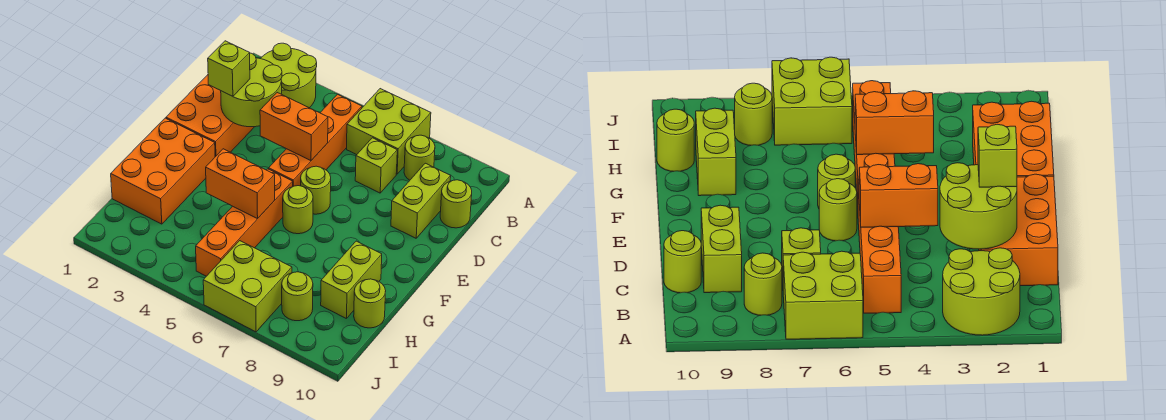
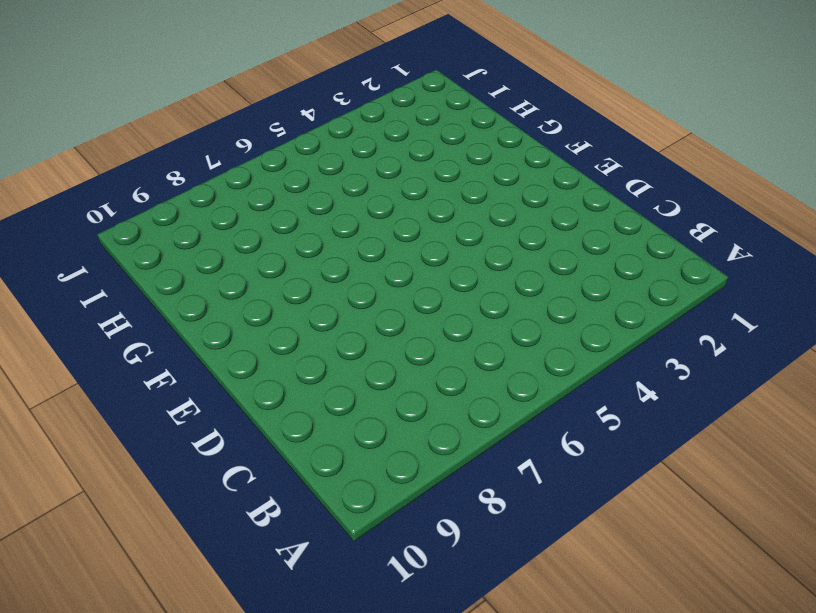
none -> lime 2x2 round brick [261,43,317,108]
none -> lime 2x2 brick [347,89,431,174]
none -> orange 1x4 brick [269,94,362,186]

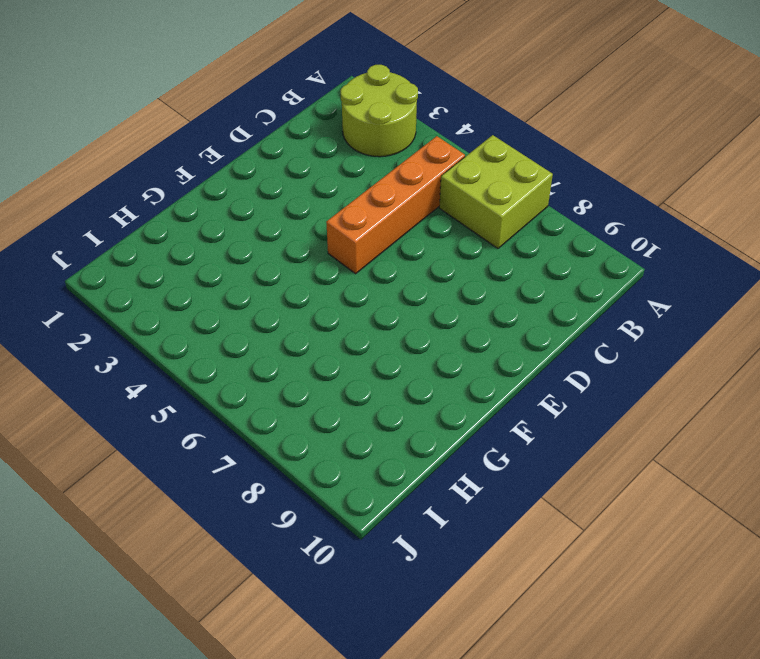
none -> lime 1x1 round brick [404,135,435,180]
none -> orange 2x3 brick [166,75,254,157]
none -> lime 1x1 brick [355,138,397,193]

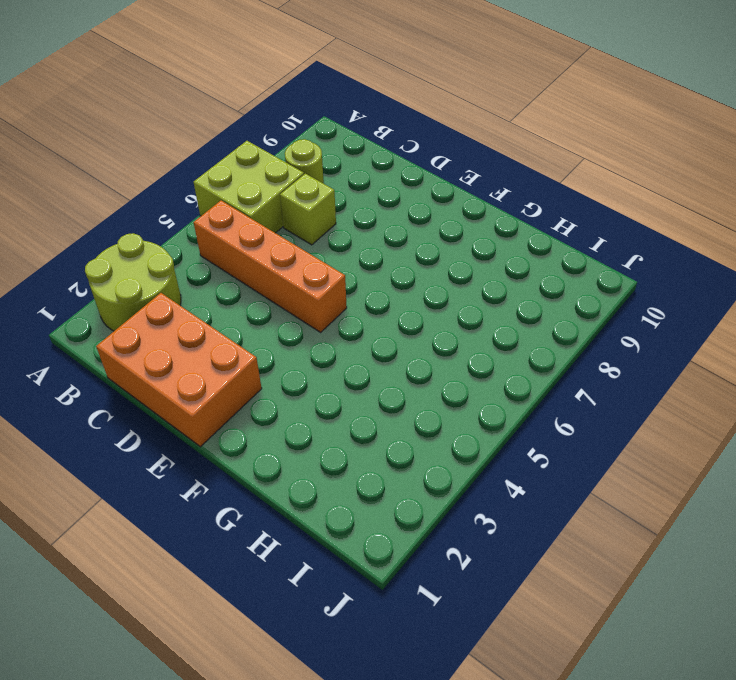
none -> lime 1x2 brick [391,163,451,238]
none -> lime 1x1 round brick [440,180,472,228]
none -> lime 1x1 round brick [301,166,331,214]

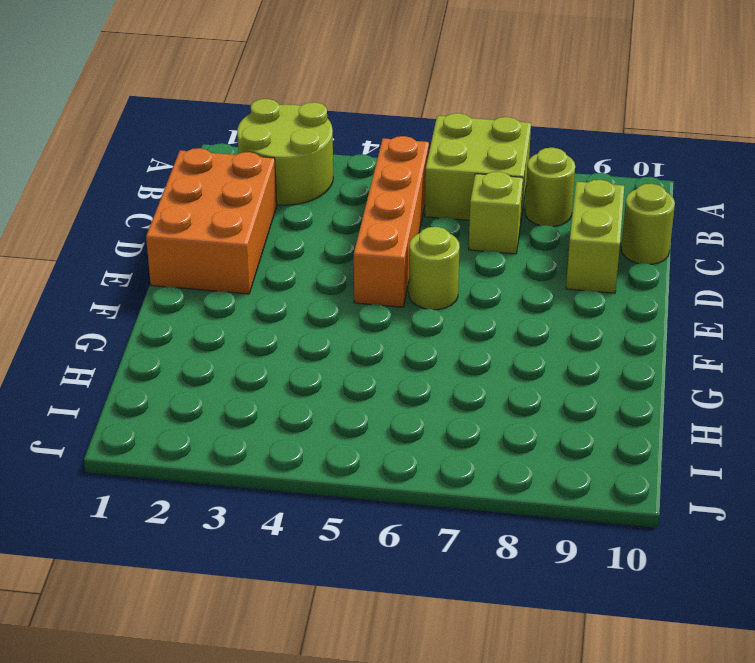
none -> orange 2x3 brick [111,118,215,224]
none -> orange 1x4 brick [196,169,293,276]
none -> lime 1x1 round brick [283,186,313,234]

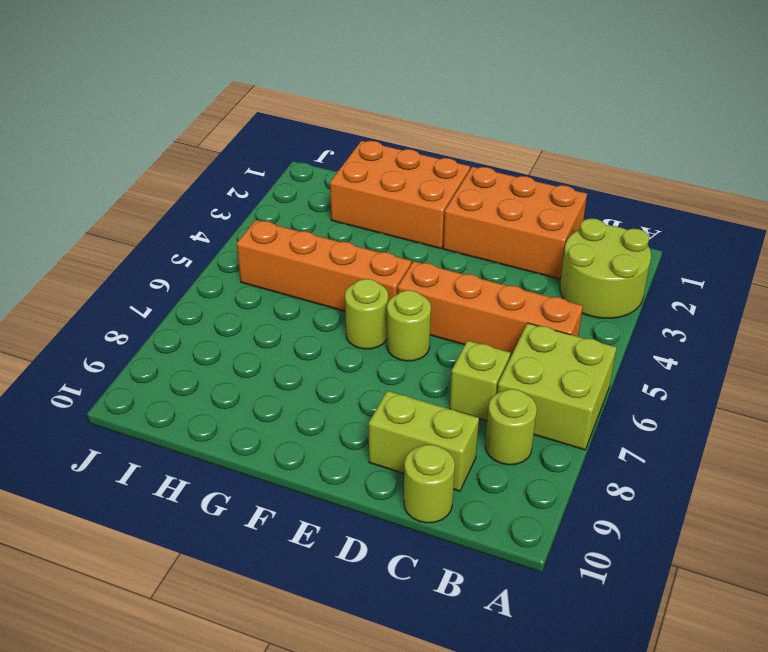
none -> lime 1x2 brick [321,241,382,319]
none -> lime 1x1 round brick [354,279,386,328]
none -> lime 2x2 brick [203,241,292,332]

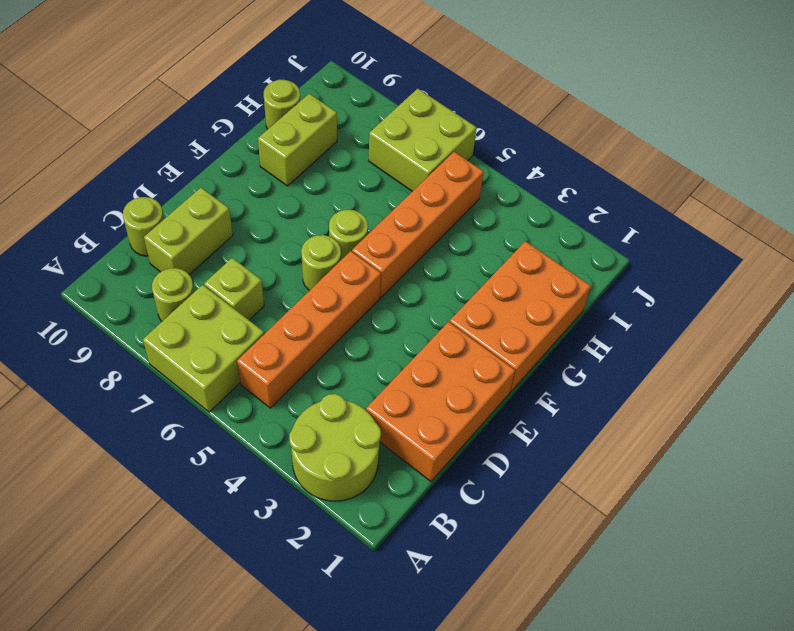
none -> lime 1x1 round brick [282,272,313,321]
none -> lime 2x2 round brick [221,53,282,127]
none -> orange 1x2 brick [260,93,328,161]

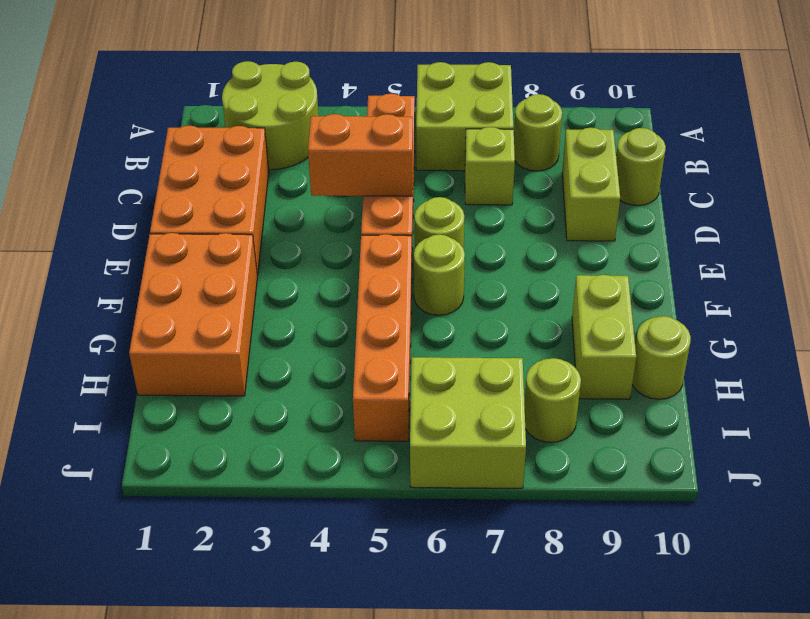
none -> lime 2x2 round brick [221,53,282,127]
none -> orange 1x2 brick [206,149,275,219]
none -> lime 1x1 brick [208,41,250,96]

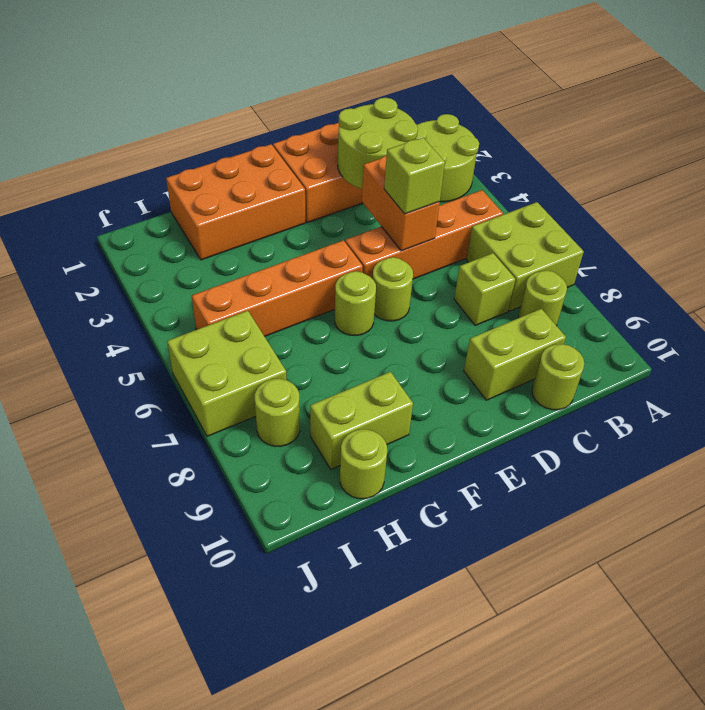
lime 1x1 brick [384,138,445,214] -> lime 1x1 brick moved to [208,41,250,96]
none -> orange 1x2 brick [206,149,275,219]

